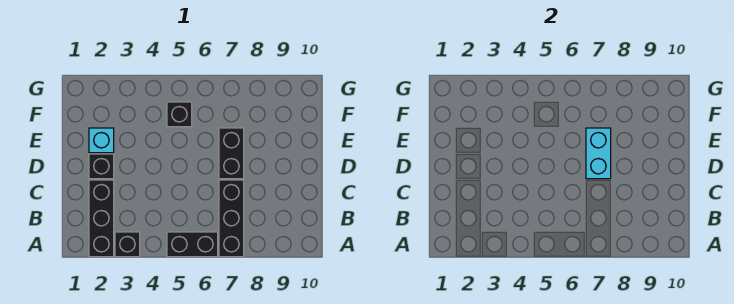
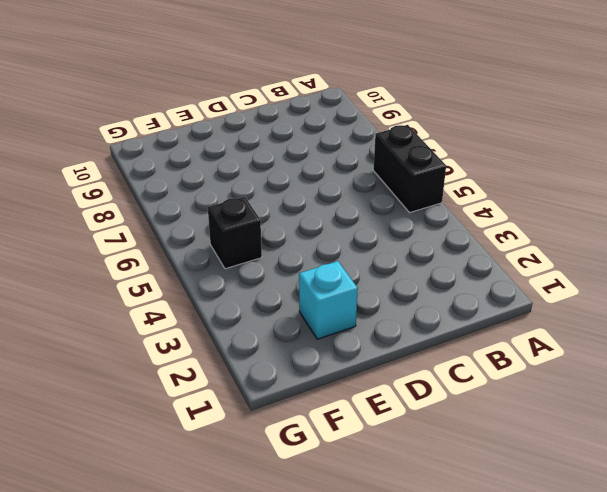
none -> black 1x3 brick [89,180,114,257]
none -> black 1x1 brick [115,232,140,257]

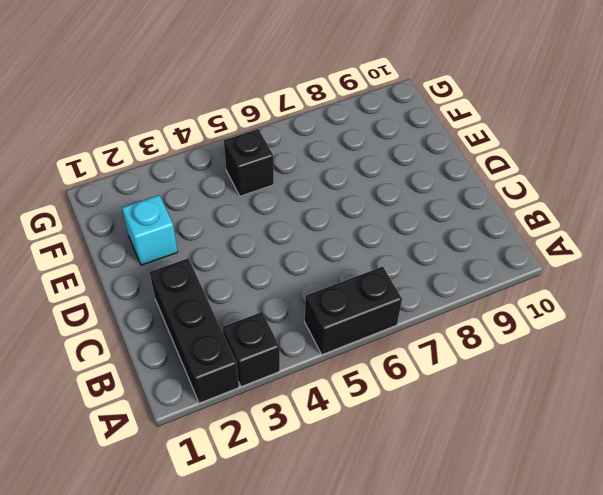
none -> black 1x3 brick [219,180,244,257]
none -> black 1x1 brick [89,154,114,179]

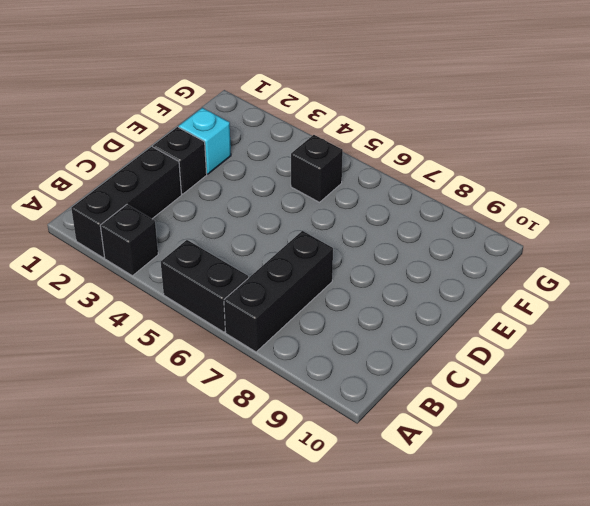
none -> black 1x2 brick [219,128,244,179]
none -> cyan 1x2 brick [586,128,611,179]

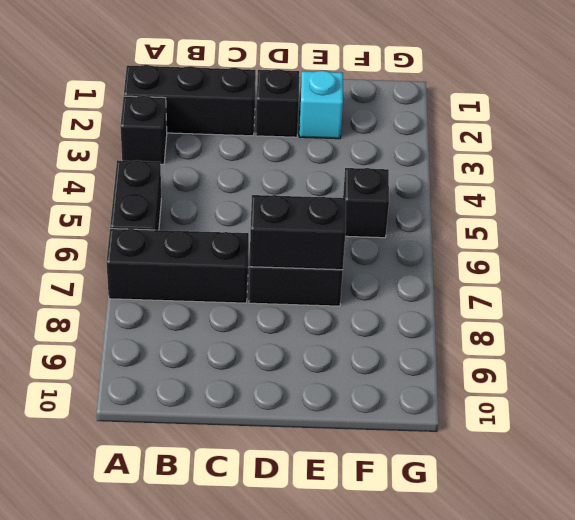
black 1x2 brick [250,195,346,270] -> cyan 1x2 brick [586,128,611,179]

